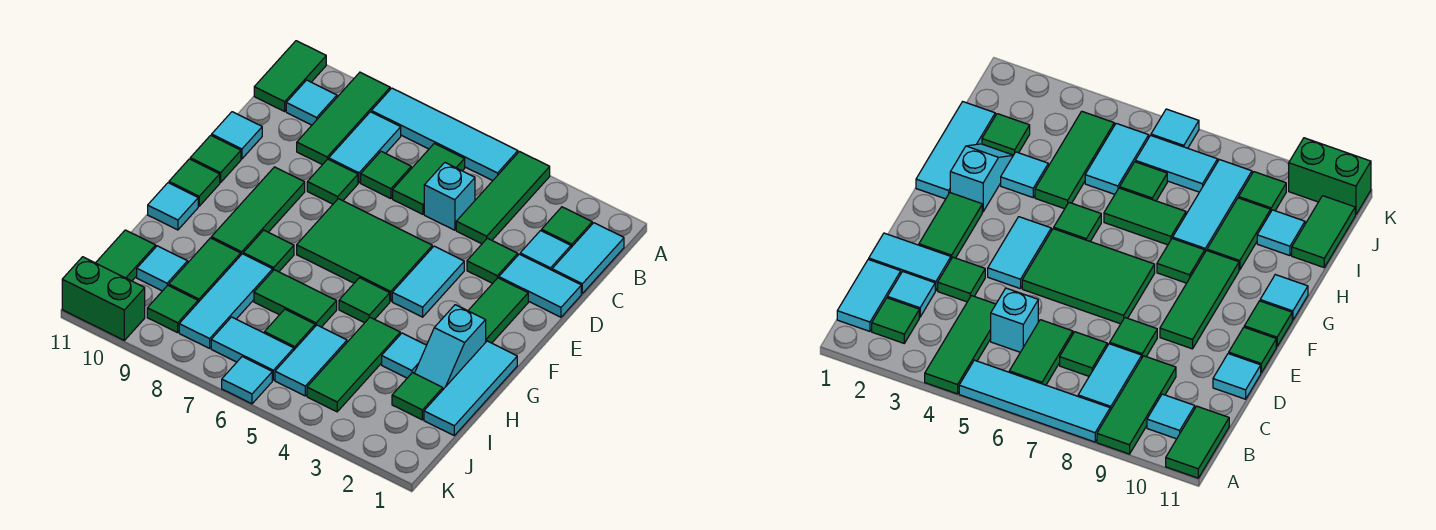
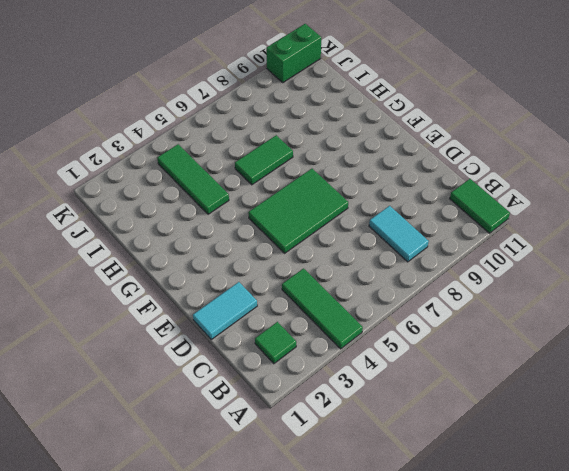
none -> cyan 1x4 tile [371,88,518,181]
none -> green 1x3 tile [297,72,390,165]
none -> cyan 1x2 tile [552,223,624,293]
none -> green 1x2 tile [393,143,465,214]

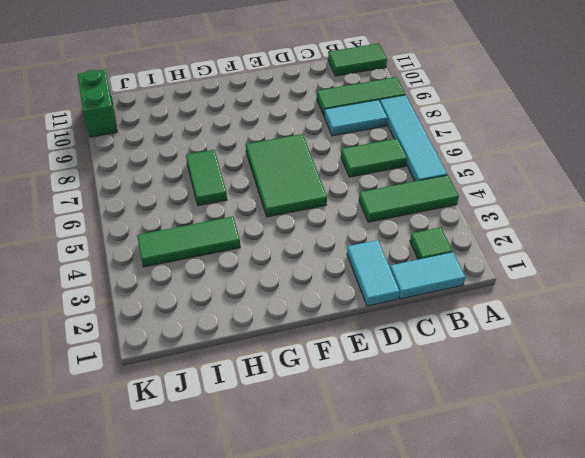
none -> cyan 1x1 tile [286,80,337,125]
none -> cyan 1x1 tile [520,231,571,270]
none -> cyan 1x1 brick [424,163,475,230]
none -> green 1x1 tile [361,151,411,199]

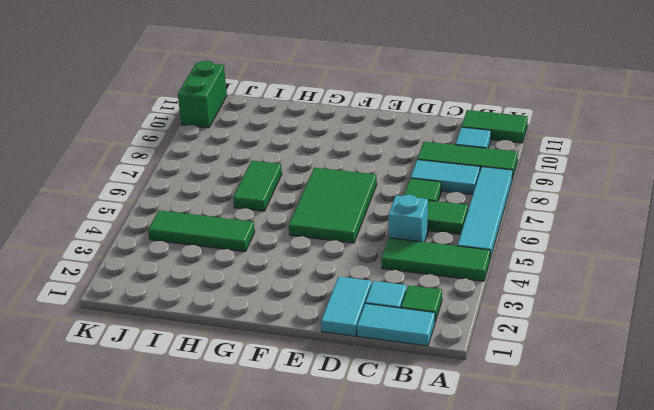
none -> green 1x1 tile [467,238,518,283]
none -> green 1x1 tile [307,159,358,204]
none -> cyan 1x1 tile [212,112,262,159]
none -> green 1x2 tile [468,278,528,343]

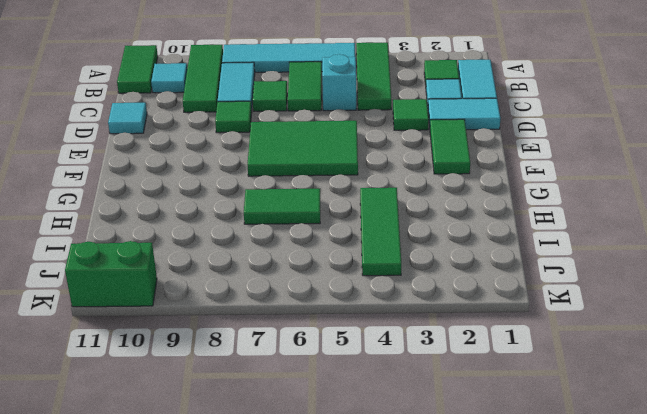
none -> cyan 1x2 tile [392,246,464,317]
none -> green 1x3 tile [211,167,305,255]
none -> green 1x1 tile [190,135,241,183]
none -> green 1x1 tile [169,159,220,206]

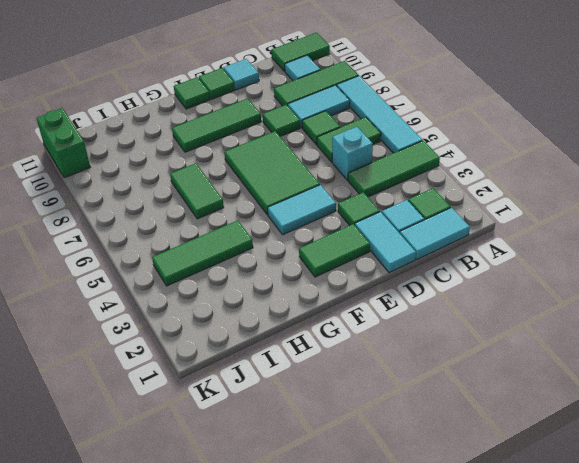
none -> cyan 1x3 tile [424,341,517,435]
none -> cyan 1x2 slope [415,305,486,389]
none -> green 1x1 tile [339,278,390,323]
none -> green 1x1 tile [243,230,294,272]

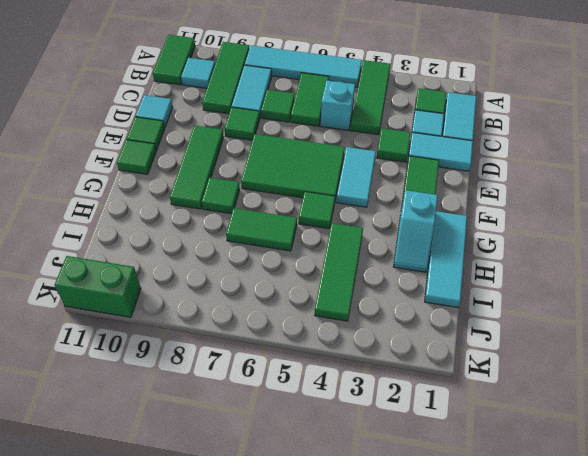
none -> cyan 1x1 tile [148,183,198,230]
none -> cyan 1x1 tile [382,333,427,378]
none -> cyan 1x3 tile [179,254,273,348]
none -> green 1x2 tile [169,238,241,302]

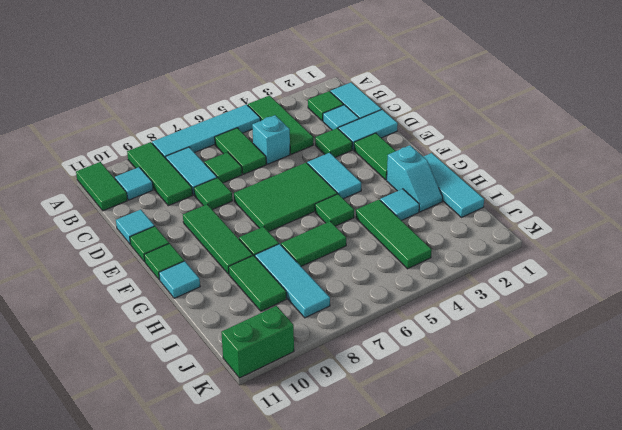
none -> green 1x1 tile [392,373,443,420]
none -> cyan 1x2 tile [275,325,347,396]
none -> green 1x1 tile [264,309,315,350]
none -> cyan 1x1 tile [137,246,188,291]

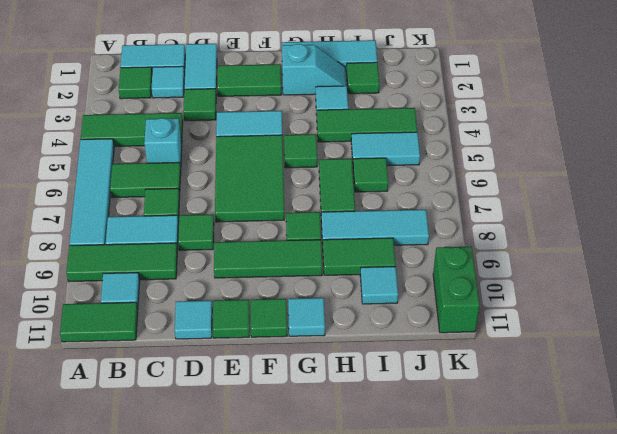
none -> green 1x2 tile [96,230,156,281]
none -> cyan 1x2 tile [211,317,294,380]
none -> green 1x1 tile [147,285,198,333]
none -> cyan 1x1 tile [222,357,272,404]

